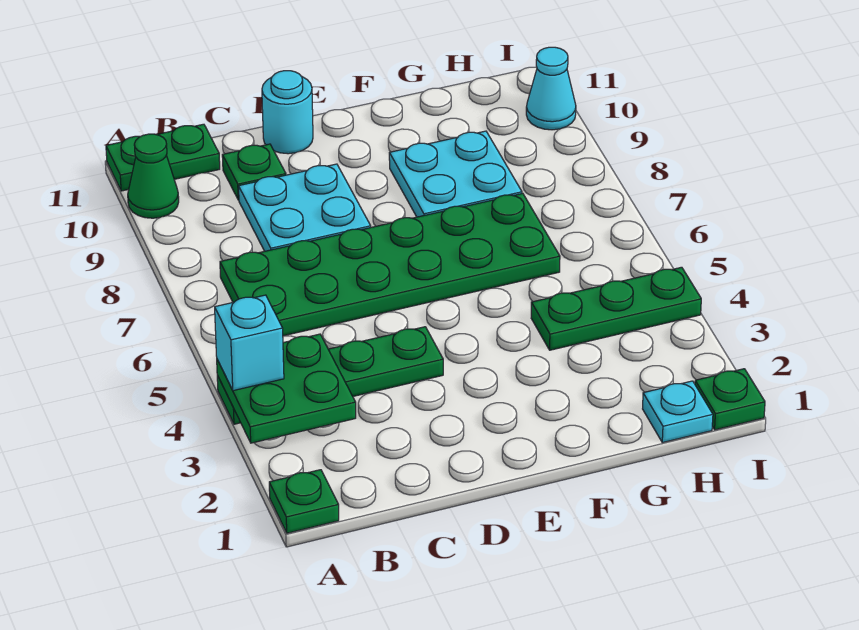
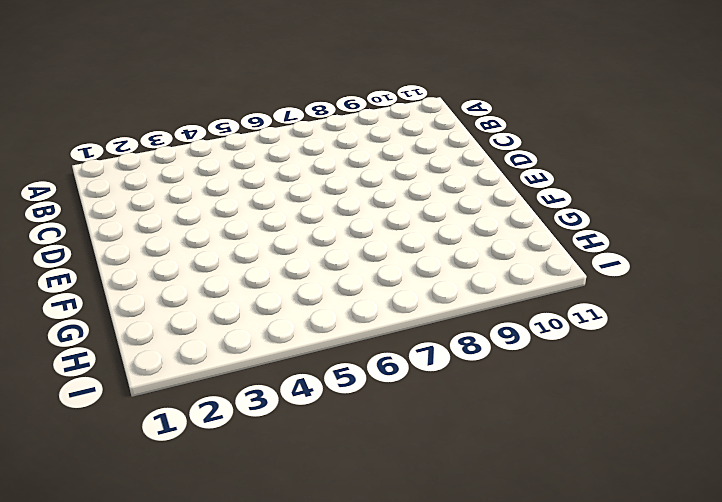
none -> green 1x1 plate [269,470,339,533]
none -> green 1x4 plate [217,327,443,424]
none -> green 1x1 cone [128,134,179,218]

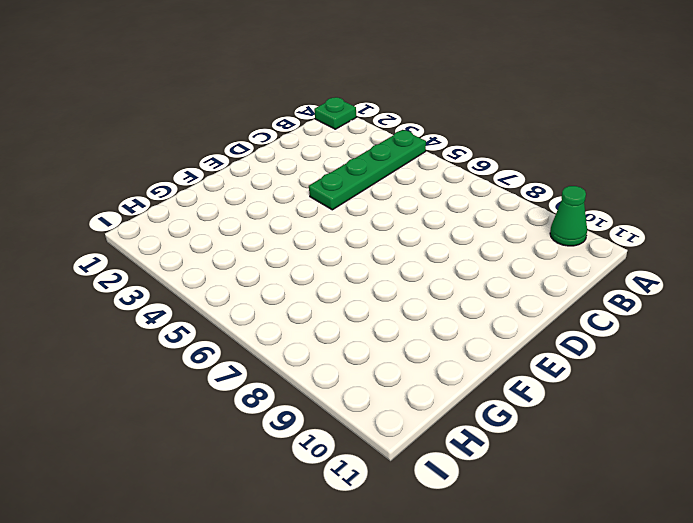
none -> green 1x2 plate [106,124,220,191]
none -> green 2x6 plate [220,193,560,336]
none -> cyan 2x2 plate [239,164,371,251]

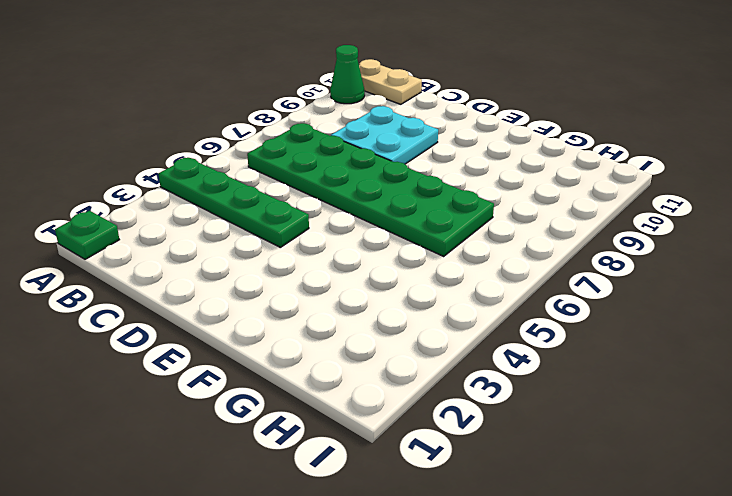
tan 1x2 plate [359,59,422,104] -> green 1x2 plate [106,124,220,191]
none -> green 1x1 plate [222,144,286,200]
none -> cyan 1x1 round brick [262,71,313,154]
none -> cyan 2x2 plate [389,131,522,217]

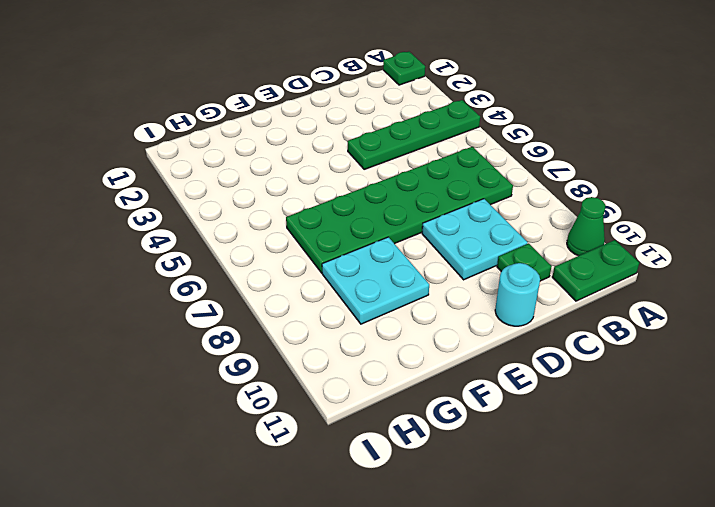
none -> green 1x3 plate [531,267,701,350]
none -> cyan 1x1 plate [643,381,713,443]
none -> green 1x1 plate [695,369,765,430]

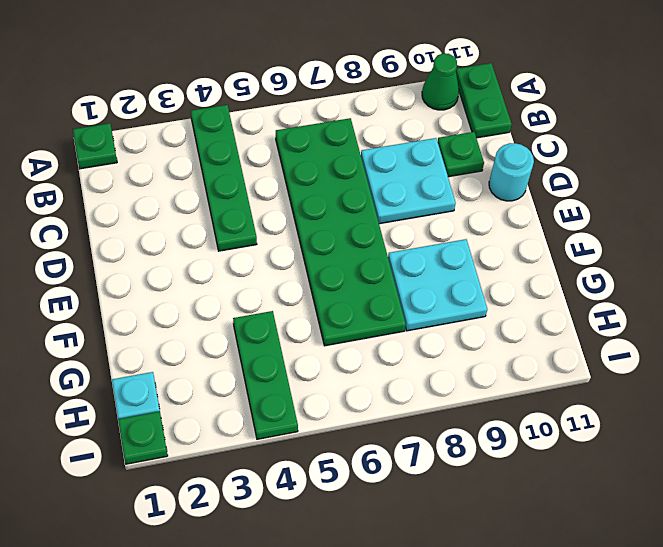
none -> cyan 1x1 cone [526,47,576,130]
none -> green 2x2 plate [217,334,356,443]
none -> cyan 1x1 brick [215,295,284,391]

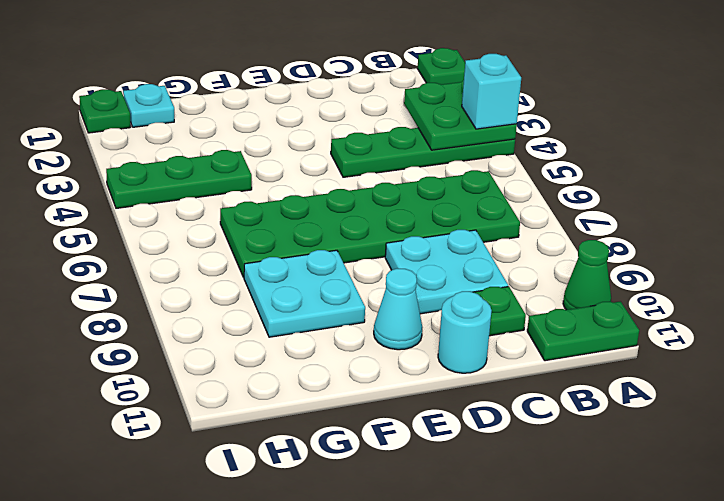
cyan 1x1 cone [374,268,423,350] -> cyan 1x1 cone moved to [526,47,576,130]

